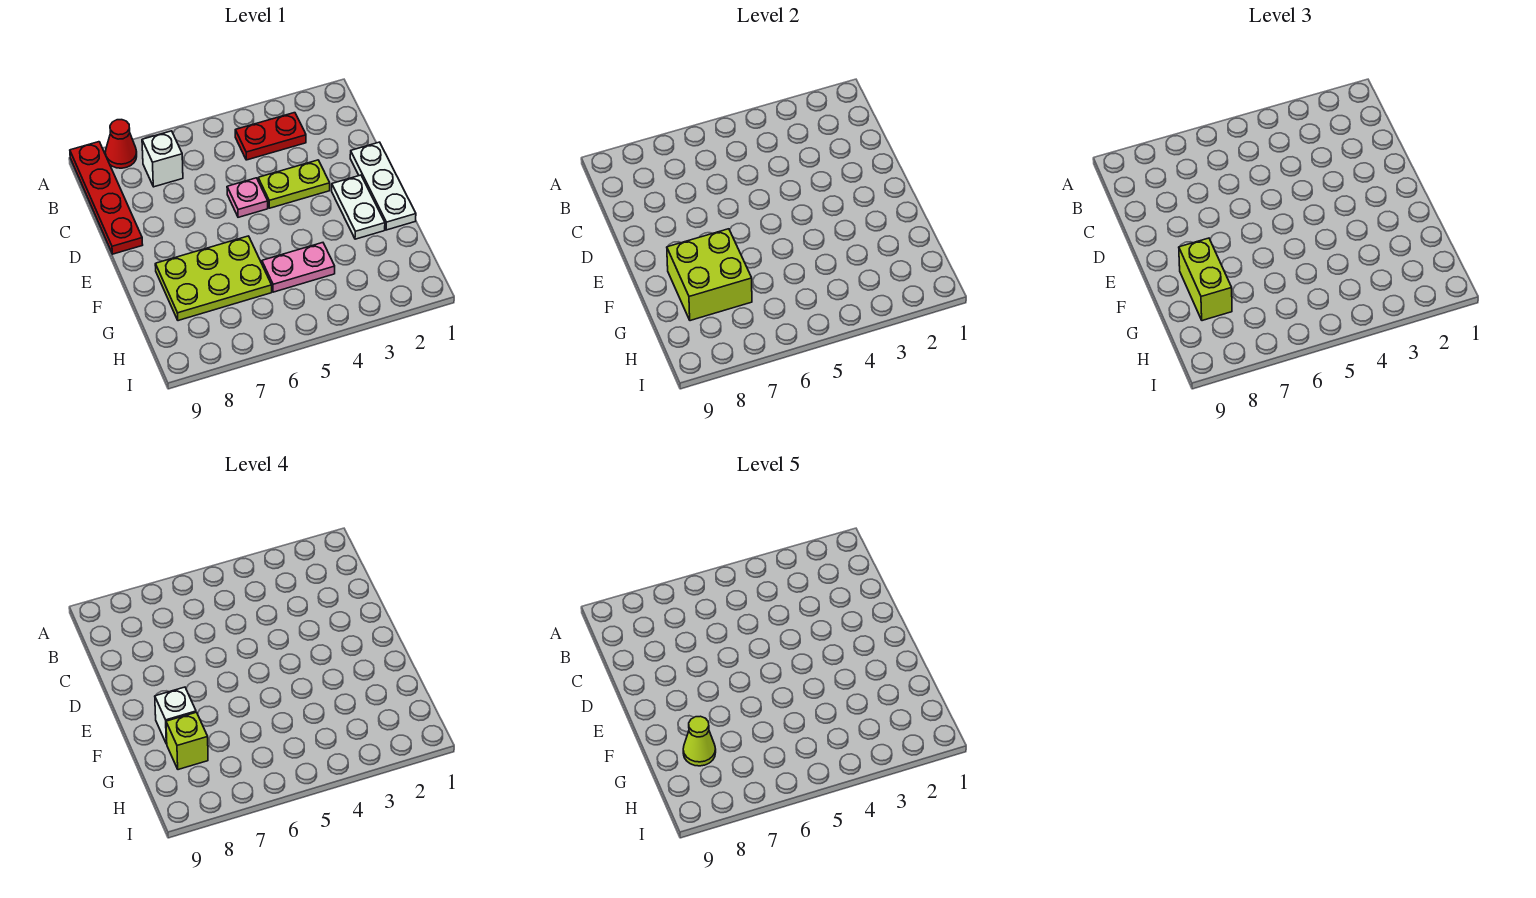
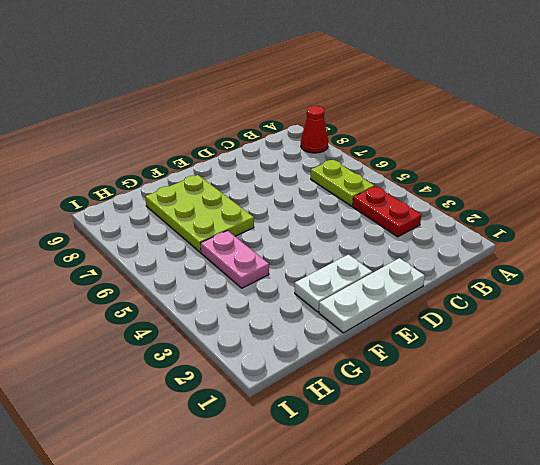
lime 1x2 plate [311,160,374,206] -> lime 1x2 plate moved to [258,160,330,208]
none -> red 1x4 plate [70,142,143,254]
none -> white 1x1 brick [142,131,183,187]
none -> pink 1x1 plate [227,178,268,217]

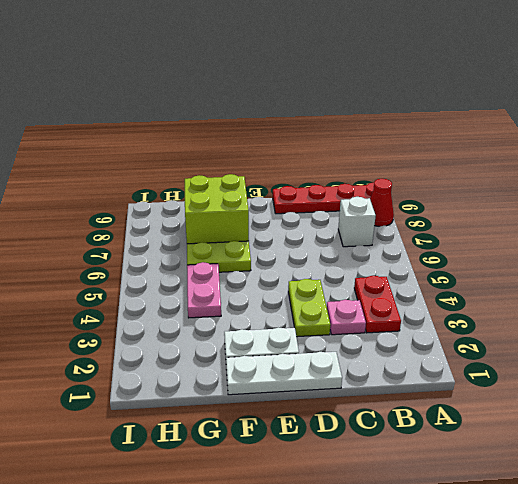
pink 1x1 plate [327,300,366,335] -> pink 1x1 plate moved to [227,178,268,217]
none -> lime 1x2 brick [1179,238,1232,321]
none -> white 1x1 brick [155,687,196,744]
none -> lime 1x1 brick [166,712,208,770]

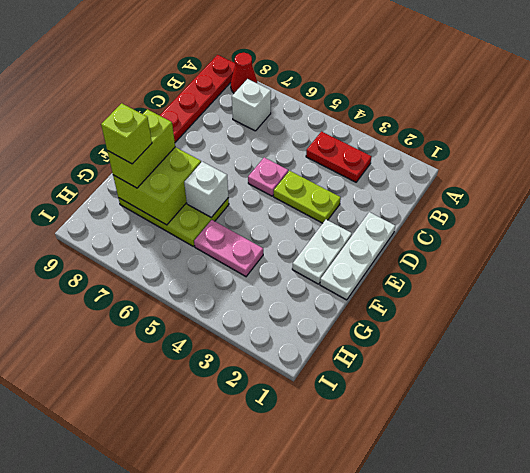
white 1x1 brick [184,162,228,217] -> white 1x1 brick moved to [155,687,196,744]
none -> lime 1x1 cone [683,716,716,766]

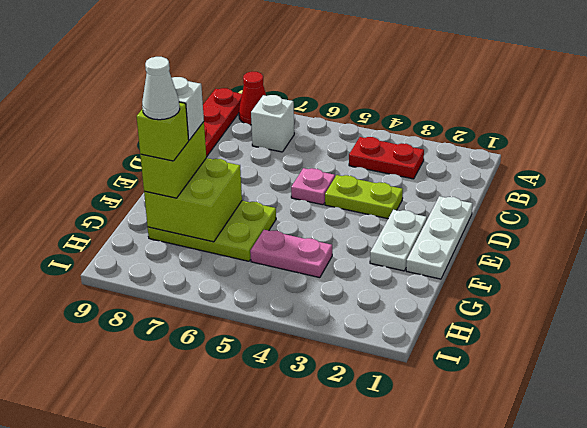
white 1x1 cone [142,57,180,120] -> lime 1x1 cone [683,716,716,766]

